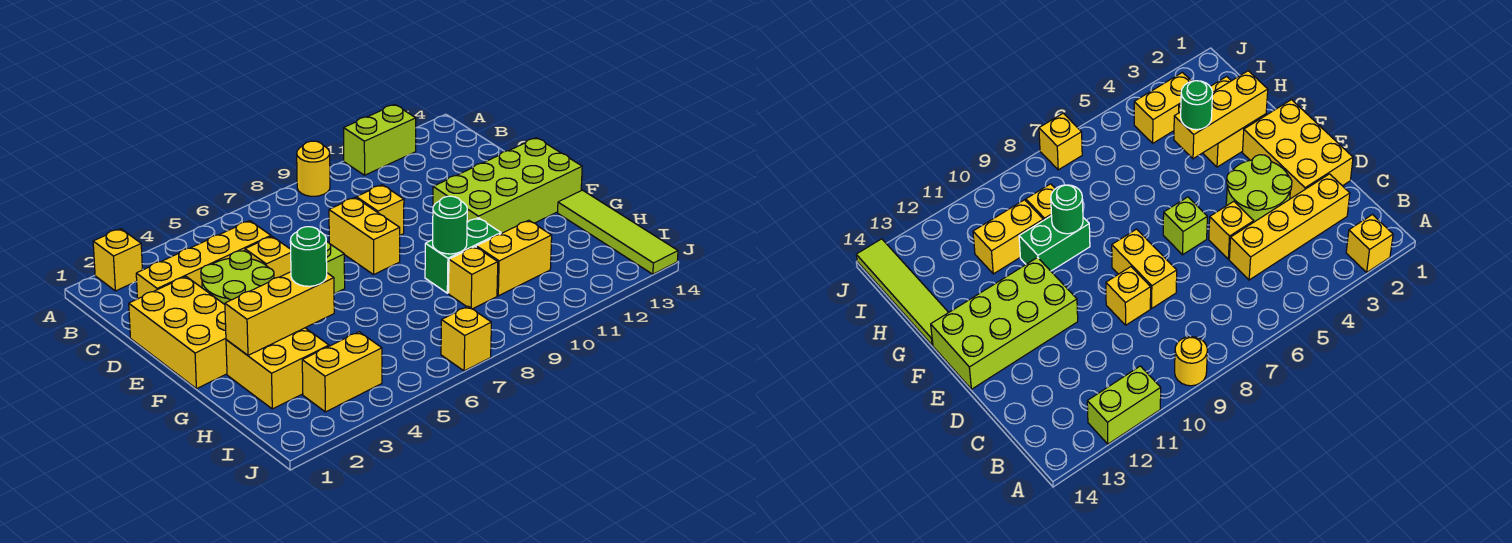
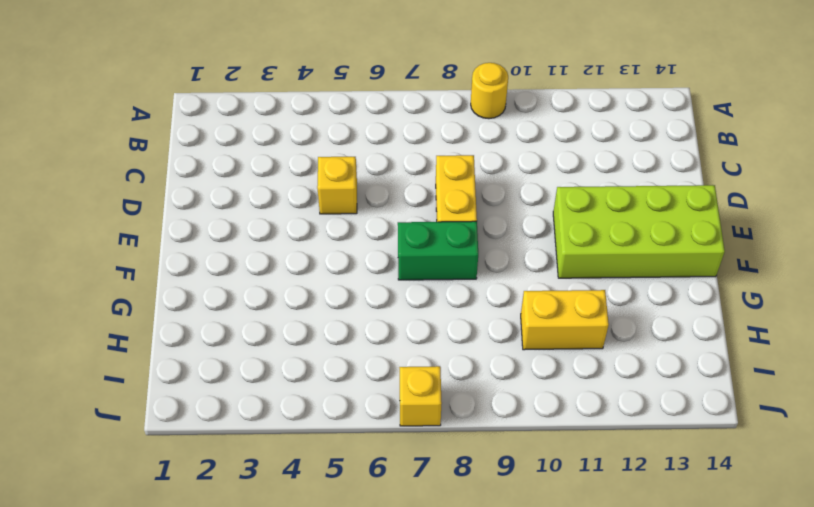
green 1x2 brick [398,221,478,280] -> green 1x2 brick moved to [425,218,501,293]
none -> yellow 1x1 brick [93,229,143,291]
none -> lime 1x2 brick [344,105,416,175]
none -> yellow 1x4 brick [136,221,271,299]

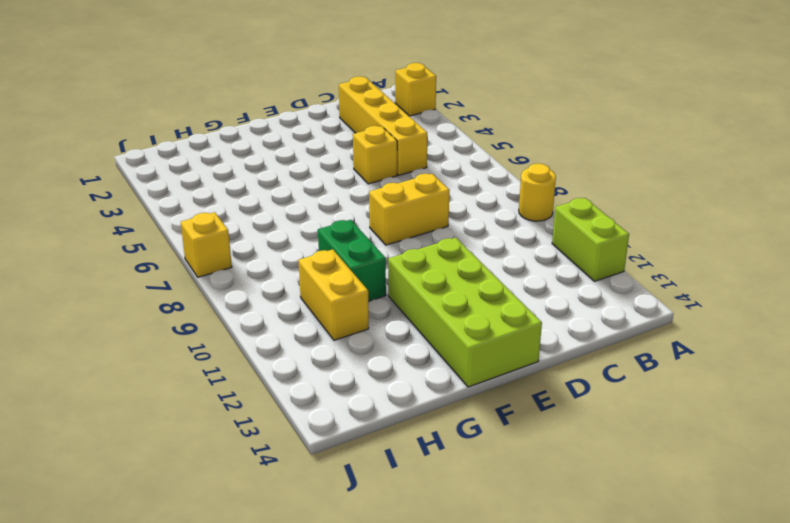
none -> yellow 2x3 brick [129,277,227,389]
none -> lime 2x2 round brick [201,251,274,304]
none -> yellow 1x1 brick [356,185,404,235]

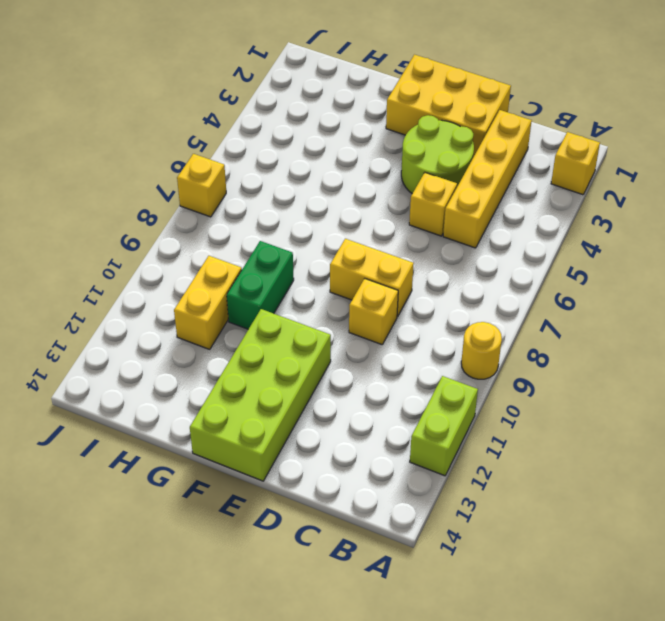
none -> lime 1x1 brick [326,242,345,294]
none -> yellow 2x2 brick [226,328,329,409]
none -> lime 1x4 tile [558,190,678,274]

